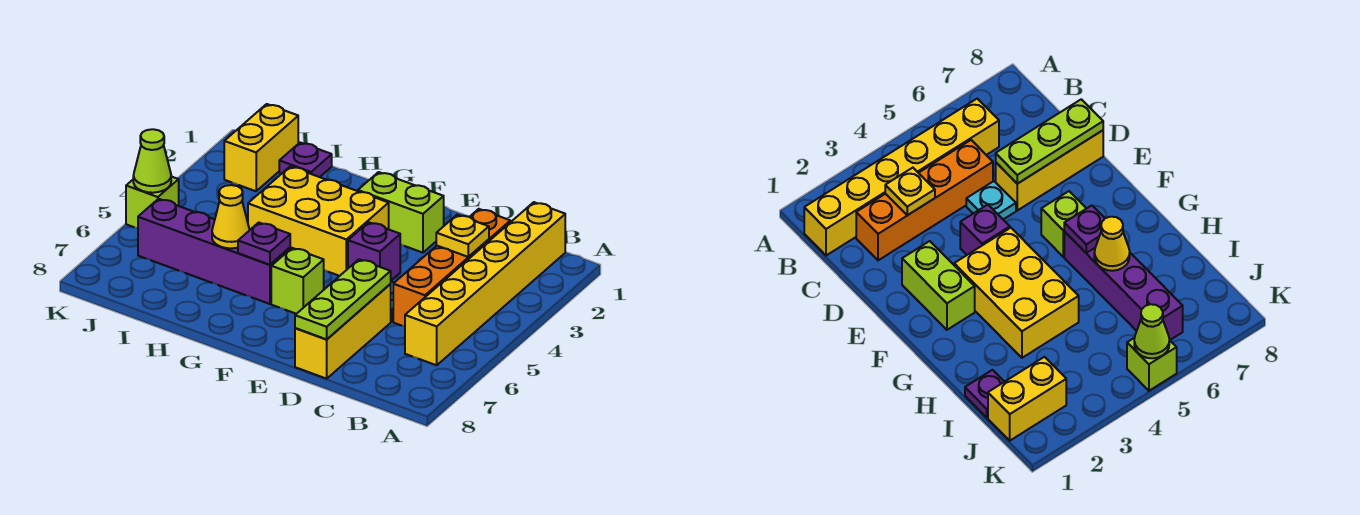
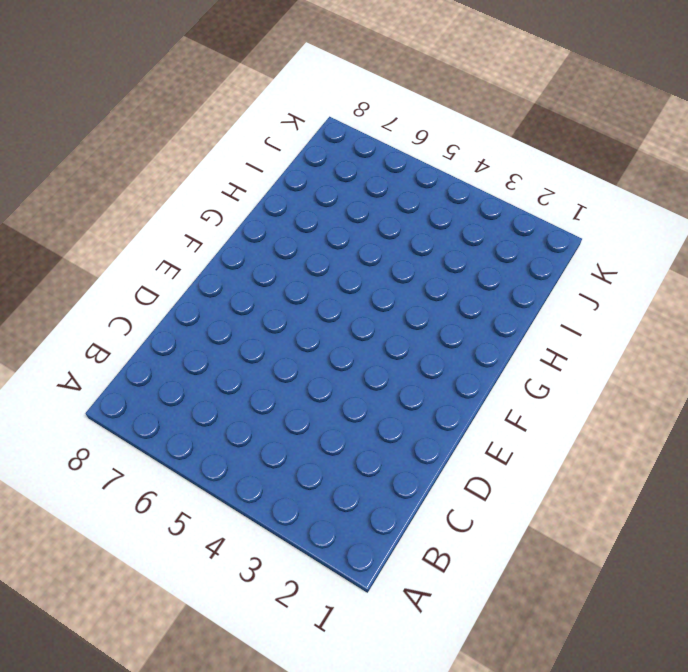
none -> yellow 1x6 brick [405,202,565,365]
none -> orange 1x4 brick [393,209,510,326]
none -> cyan 1x1 plate [966,181,1016,219]

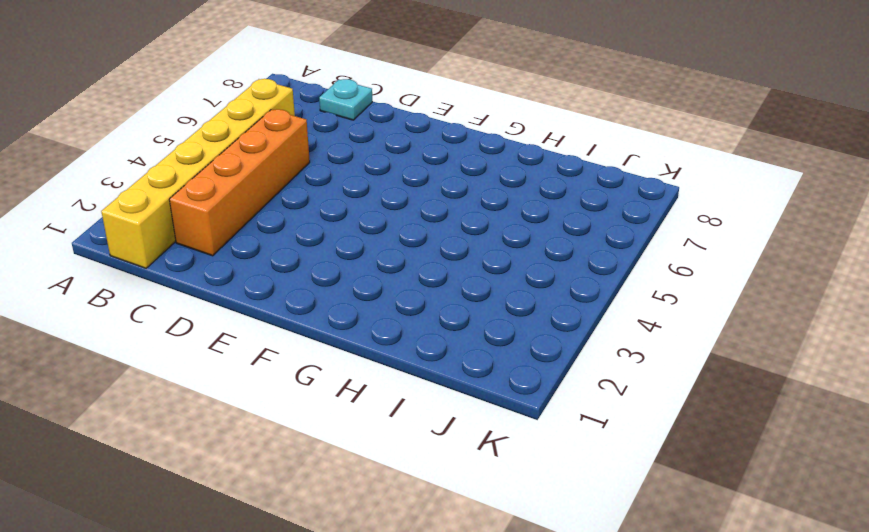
cyan 1x1 plate [319,79,372,120] -> cyan 1x1 plate moved to [966,181,1016,219]
none -> yellow 1x3 brick [295,284,391,379]
none -> lime 1x2 brick [358,172,444,253]
none -> purple 1x1 brick [348,222,400,281]

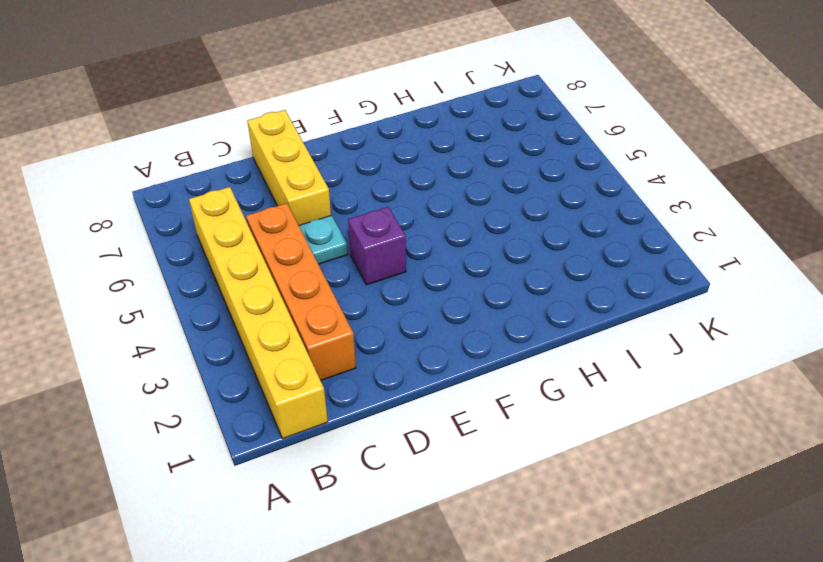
none -> lime 1x2 brick [358,172,444,253]
none -> yellow 2x3 brick [248,166,389,276]
none -> lime 1x1 brick [271,248,324,314]

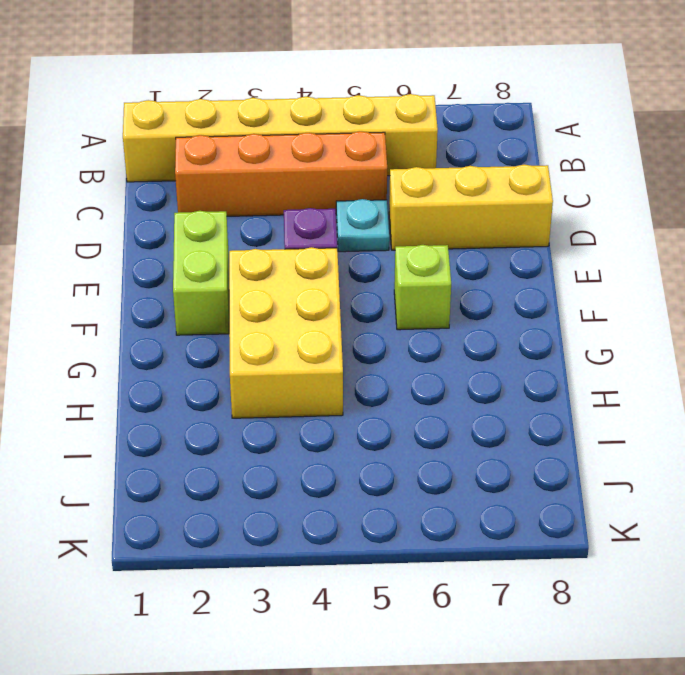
none -> purple 1x4 brick [138,199,290,304]
none -> purple 1x1 plate [279,143,332,177]
none -> yellow 1x2 brick [224,104,298,191]

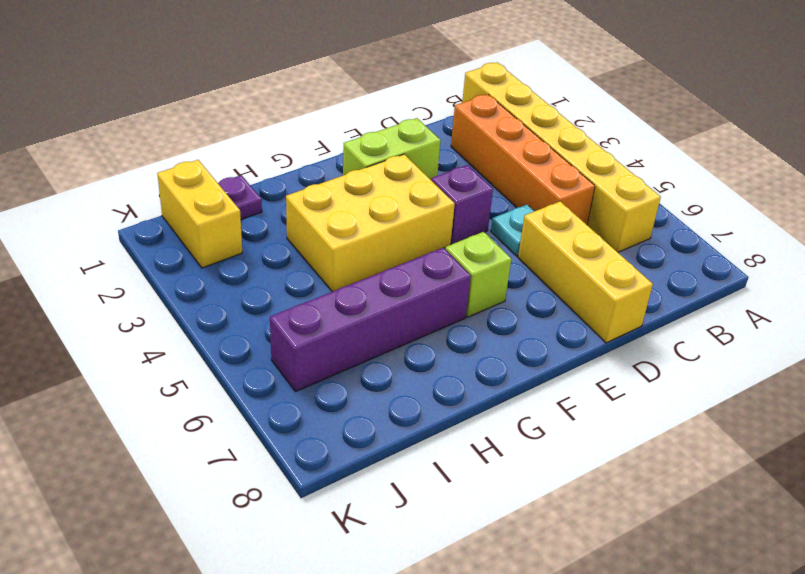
none -> lime 1x1 brick [126,177,179,228]
none -> yellow 1x1 plate [436,215,489,257]
none -> lime 1x3 plate [295,259,391,339]

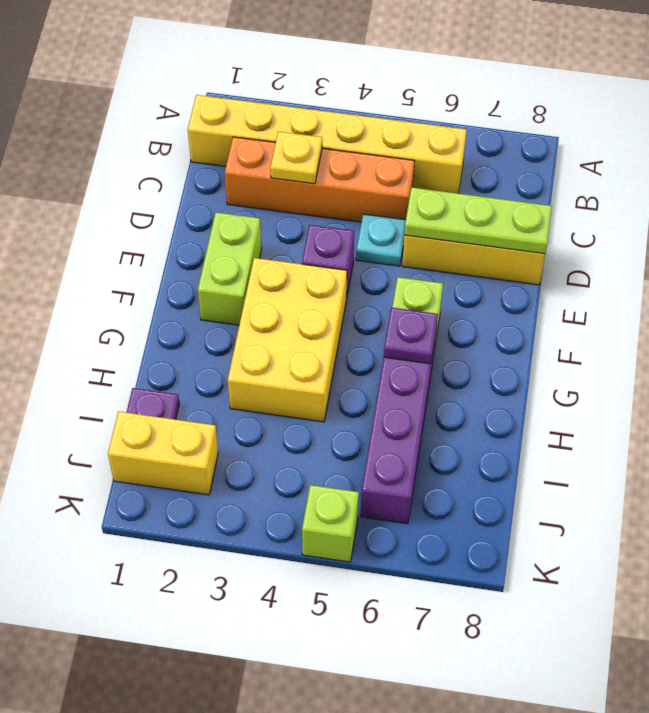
none -> yellow 1x1 cone [212,185,250,248]
none -> lime 1x1 cone [133,129,171,193]

